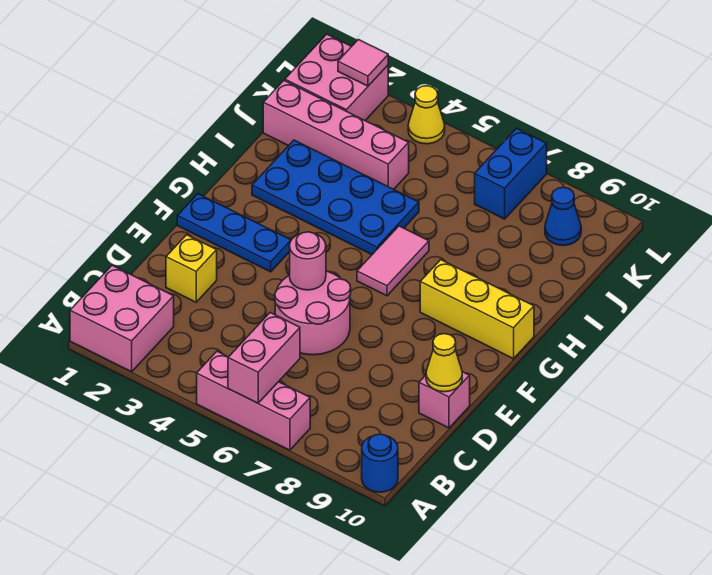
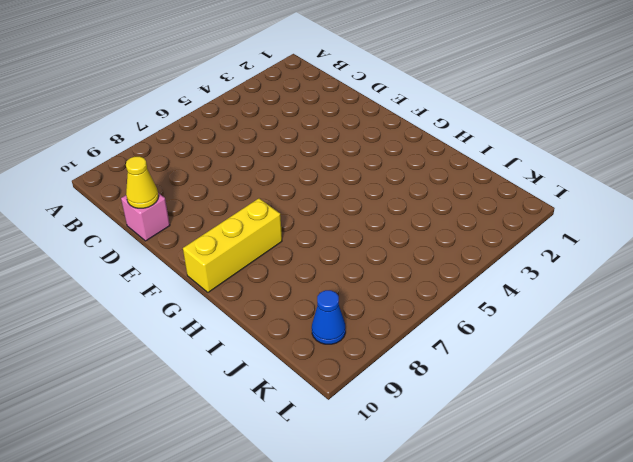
none -> pink 2x2 brick [70,265,174,372]
none -> pink 1x3 brick [197,351,310,450]
none -> blue 1x1 round brick [362,434,398,492]

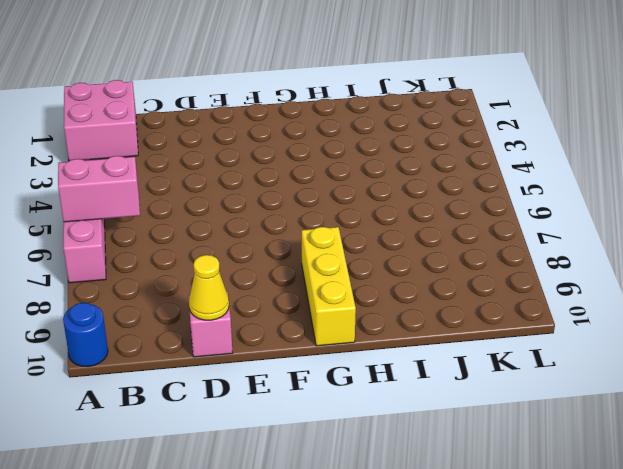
none -> yellow 1x1 brick [166,235,217,302]
none -> pink 2x2 round brick [275,271,351,355]
none -> blue 1x3 plate [177,194,291,272]

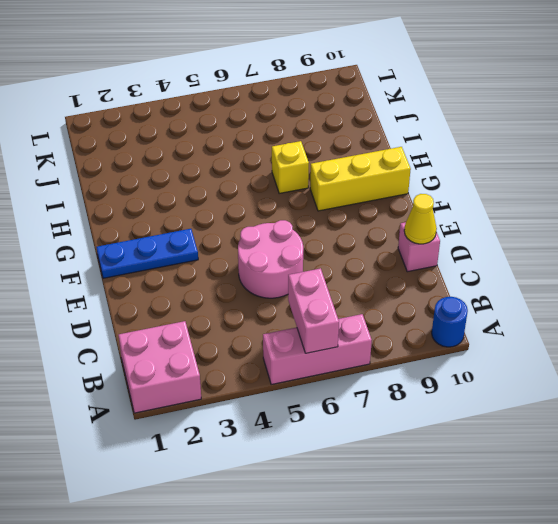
yellow 1x1 brick [272,141,309,194] -> yellow 1x1 brick moved to [166,235,217,302]
none -> pink 1x2 tile [357,226,429,296]
none -> blue 2x4 plate [252,140,419,255]
none -> pink 1x4 brick [263,81,409,189]

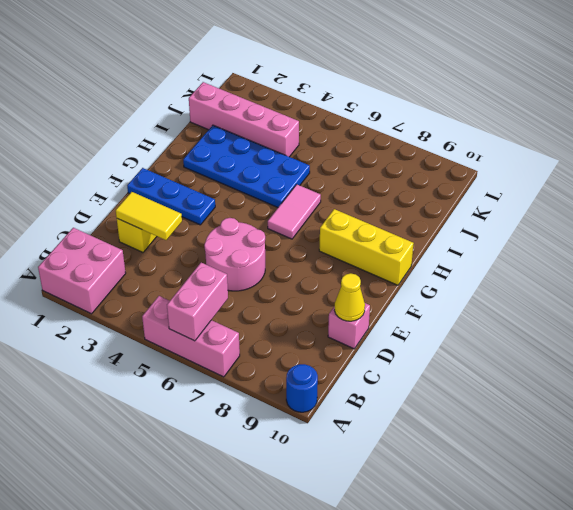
yellow 1x2 tile [116,192,182,240] -> none
none -> pink 2x2 brick [285,34,388,120]
none -> blue 1x2 brick [475,128,547,219]
none -> blue 1x1 cone [545,187,581,246]

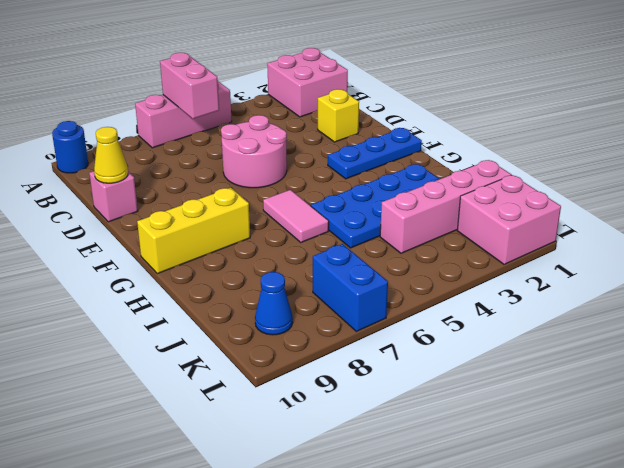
none -> yellow 1x1 cone [408,86,445,144]
none -> pink 1x1 round brick [290,232,326,290]
none -> pink 1x1 tile [338,40,388,86]

